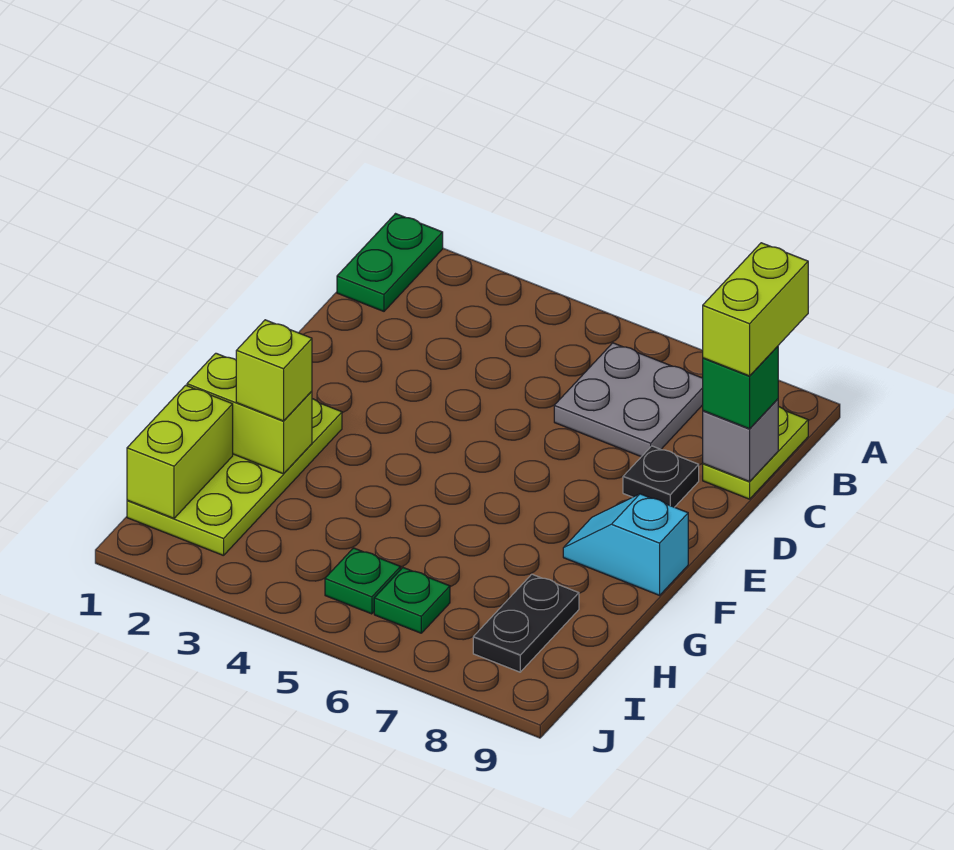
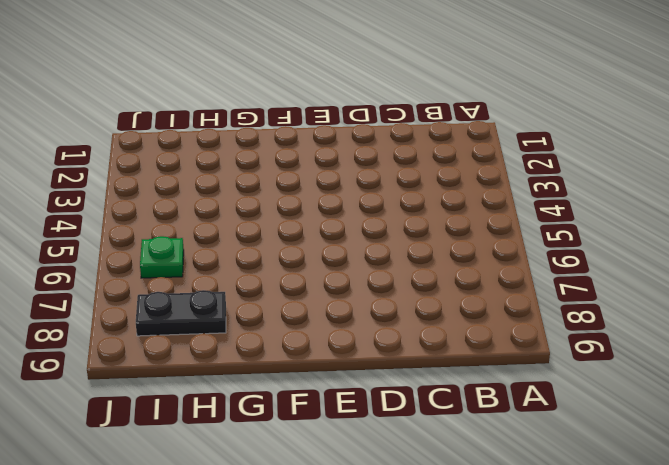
none -> green 1x2 plate [337,214,443,311]
none -> grey 2x2 plate [554,343,703,457]
none -> lime 1x2 plate [703,406,808,499]

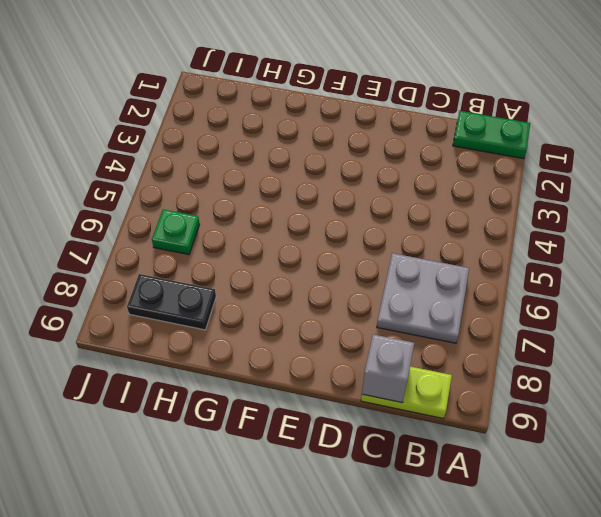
none -> black 1x1 plate [623,446,699,507]
none -> lime 2x4 plate [127,399,342,556]
none -> cyan 1x2 slope [563,494,688,595]

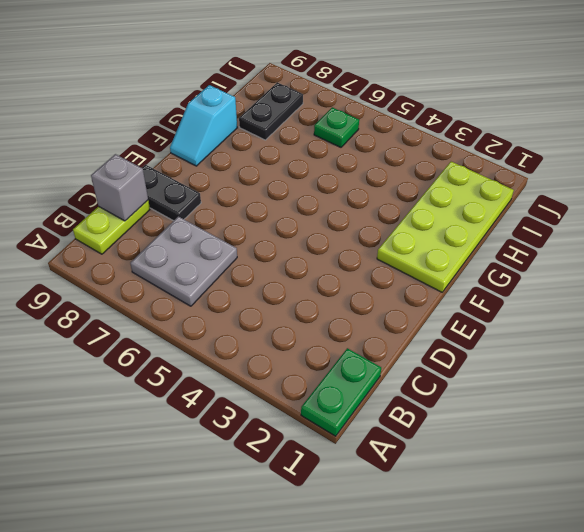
black 1x2 plate [142,165,201,221] -> black 1x1 plate [623,446,699,507]
cyan 1x2 slope [170,85,237,166] -> cyan 1x2 slope turned to [563,494,688,595]
none -> green 1x1 plate [325,548,401,614]
none -> lime 1x2 brick [187,353,312,474]
none -> lime 1x2 brick [127,385,233,518]

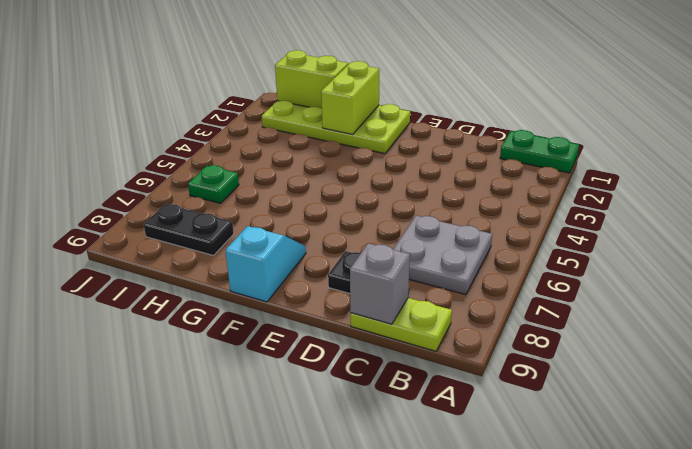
none -> green 1x1 plate [325,548,401,614]
none -> green 1x1 brick [703,346,778,429]
none -> lime 1x1 brick [236,320,312,421]

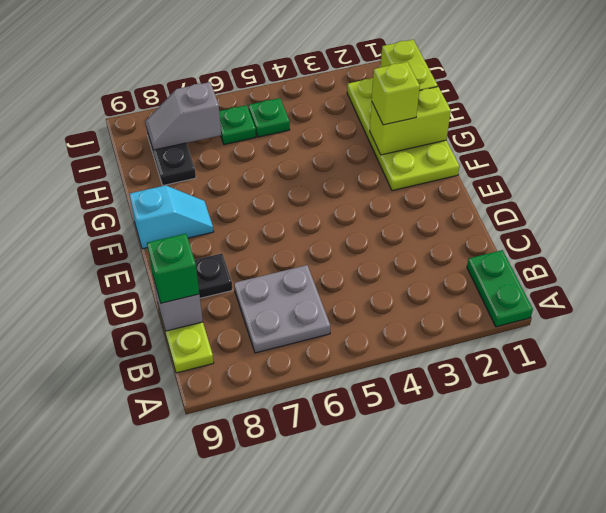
grey 1x2 slope [145,82,221,150] -> none
none -> lime 1x2 brick [703,243,808,376]

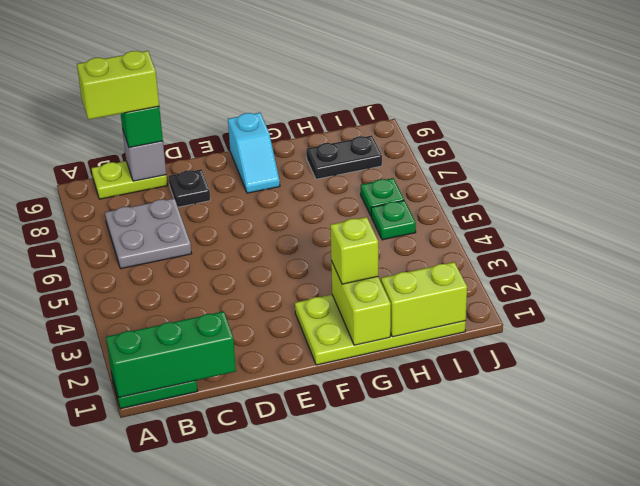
green 1x3 brick [106,311,236,398] -> none

